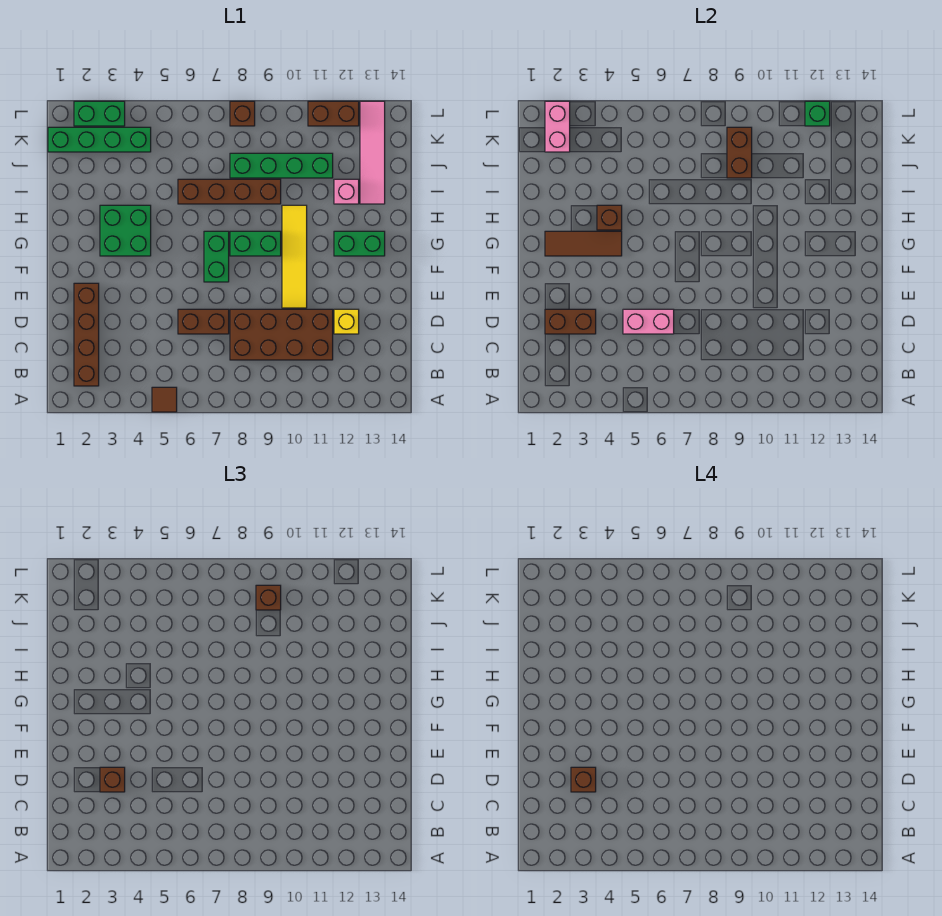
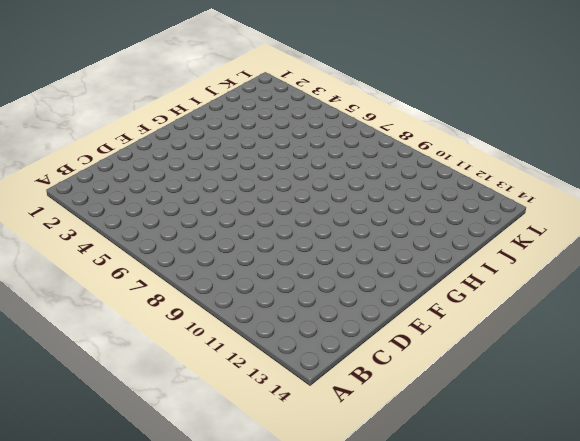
none -> brown 1x1 tile [152,387,177,412]
none -> brown 1x4 brick [74,283,99,386]
none -> brown 2x4 brick [230,309,333,360]

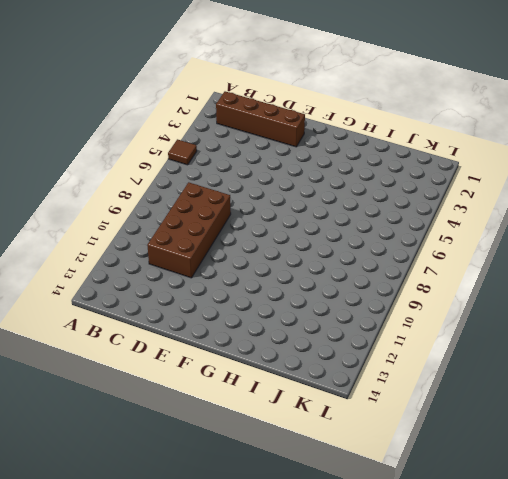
none -> brown 1x2 brick [178,309,229,334]
none -> yellow 1x1 brick [334,309,359,334]
none -> yellow 1x4 tile [282,205,307,308]

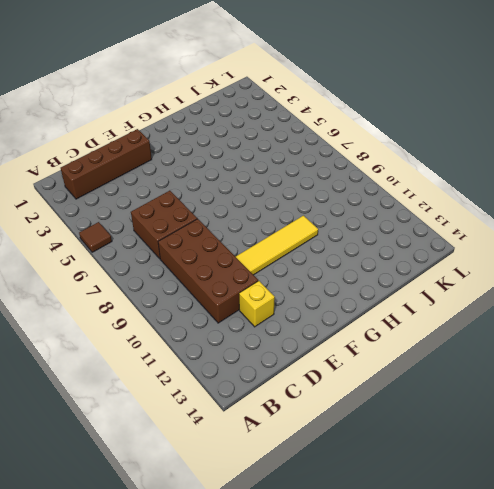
brown 2x2 brick [131,191,197,259] -> brown 1x2 brick [178,309,229,334]
none -> green 1x2 brick [204,231,229,282]
none -> green 2x2 brick [100,205,151,256]
none -> green 1x2 brick [230,231,281,256]

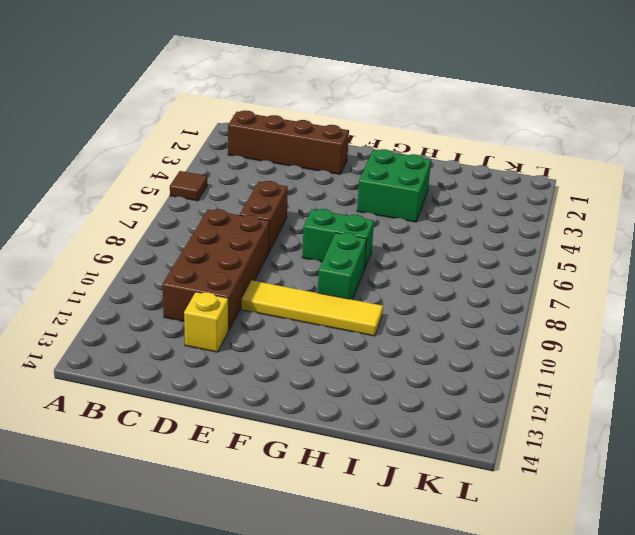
none -> green 1x2 brick [334,231,385,256]
none -> brown 1x4 brick [178,179,281,204]
none -> pink 1x1 brick [334,179,359,204]

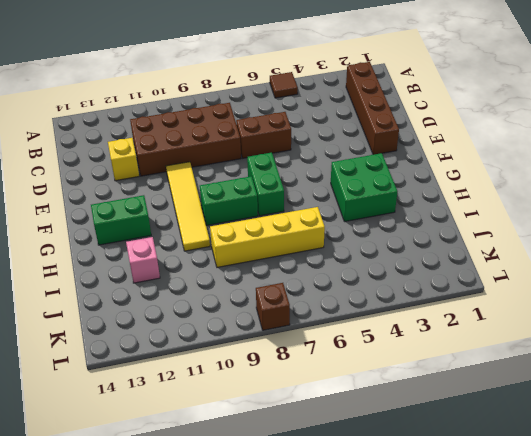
yellow 1x4 brick [210,207,325,267] -> brown 1x4 brick [178,179,281,204]
none -> pink 1x4 tile [360,101,385,204]
none -> green 1x4 brick [230,153,333,178]
none -> green 1x4 brick [48,127,151,152]

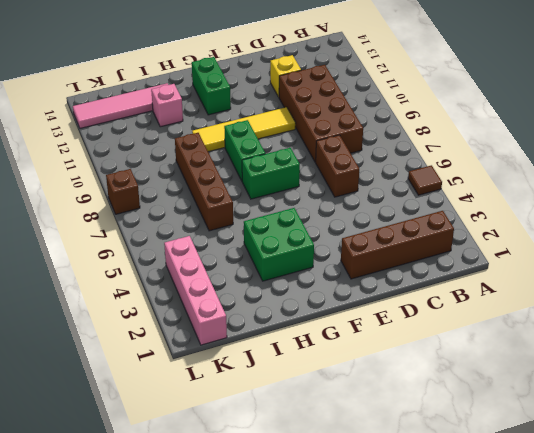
pink 1x4 brick [164,236,227,345] -> green 1x4 brick [48,127,151,152]
none -> green 1x4 brick [230,153,333,178]
none -> green 1x2 brick [74,101,125,126]
none -> brown 1x2 brick [308,101,359,126]

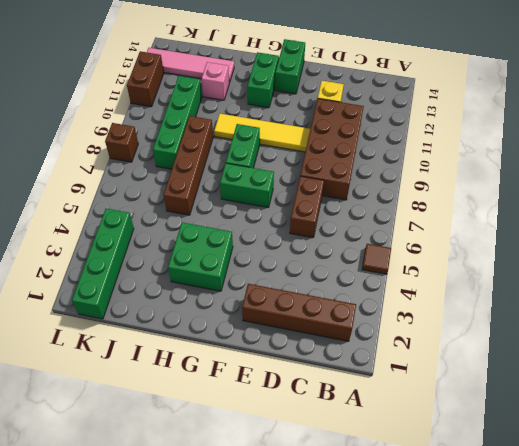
green 1x2 brick [275,39,305,94] -> green 1x2 brick moved to [74,101,125,126]
none -> brown 1x2 brick [545,309,596,334]
none -> pink 1x2 brick [623,309,674,334]
none -> brown 1x3 tile [545,231,622,256]

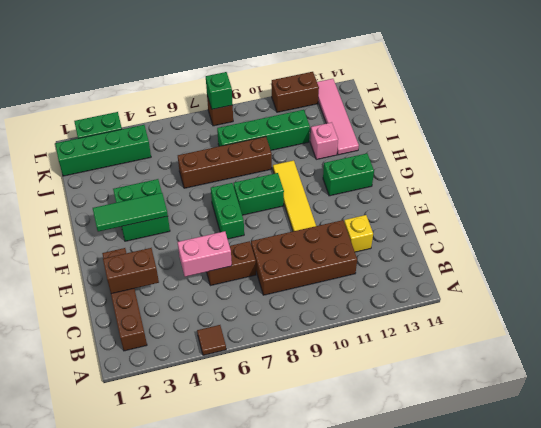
green 1x3 tile [93,193,168,232] -> brown 1x3 tile [545,231,622,256]
green 1x1 brick [206,72,233,109] -> green 1x1 brick moved to [805,101,830,126]
none -> brown 1x1 brick [597,205,622,230]
none -> brown 1x2 brick [727,127,752,178]
none -> pink 1x2 brick [545,101,570,152]

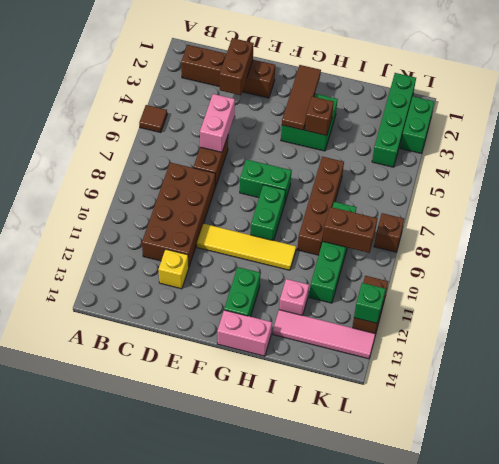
pink 1x2 brick [217,310,272,356] -> pink 1x2 brick moved to [545,101,570,152]
none -> brown 1x1 brick [100,767,125,792]
none -> brown 1x1 brick [256,585,281,610]
none -> brown 1x1 brick [571,767,596,792]

